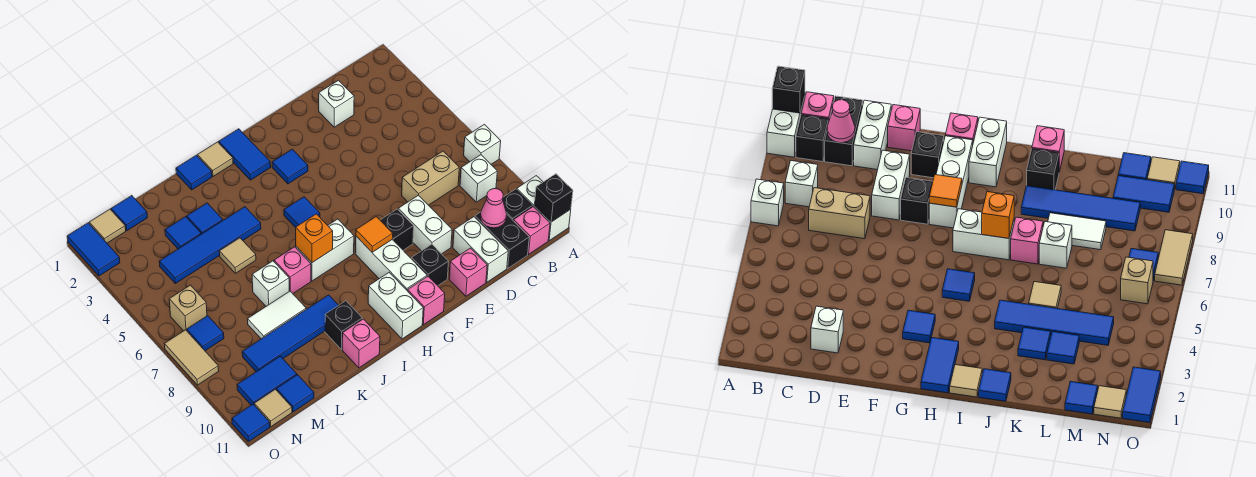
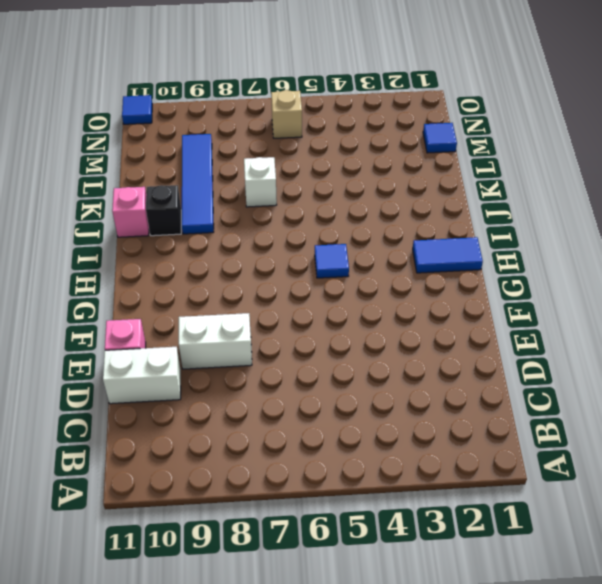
none -> white 1x1 brick [464,124,501,164]
none -> white 1x2 brick [517,176,571,240]
none -> white 1x1 brick [460,155,497,202]
none -> black 1x1 brick [503,189,532,220]

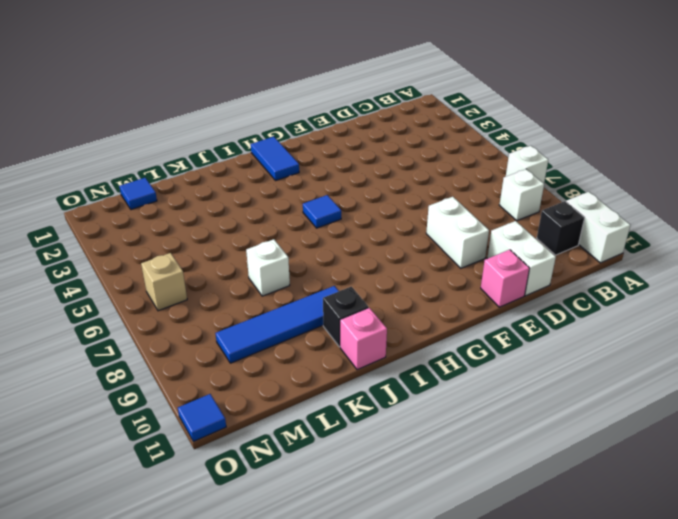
none -> pink 1x1 brick [513,207,550,254]
none -> tan 1x2 brick [402,151,459,205]
none -> black 1x2 brick [475,212,529,268]
none -> white 1x1 brick [319,80,354,127]

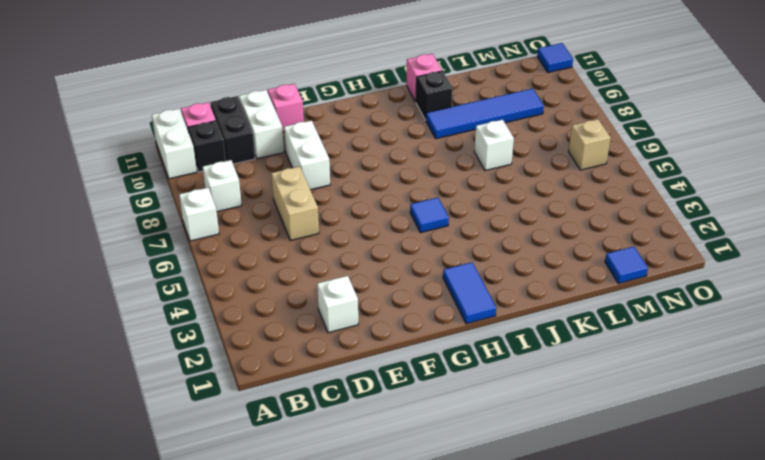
tan 1x2 brick [271,166,319,240] -> tan 1x2 brick turned to [402,151,459,205]
none -> black 1x1 brick [380,209,414,250]
none -> black 1x1 brick [412,244,448,286]
none -> blue 1x1 tile [272,149,308,184]
none -> white 1x3 brick [355,236,427,291]

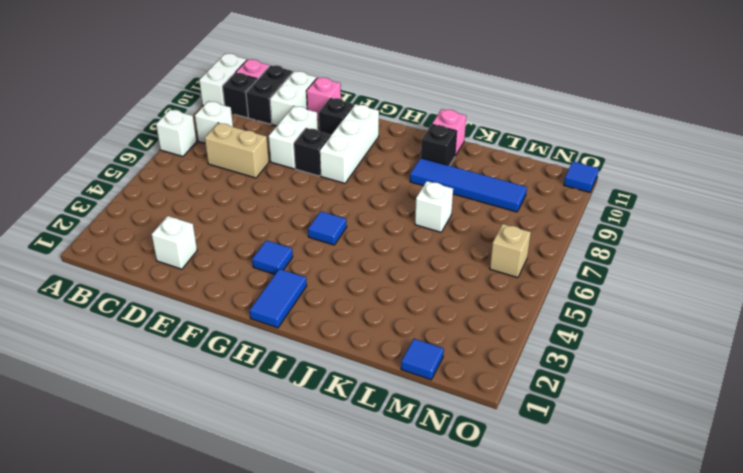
none -> pink 1x1 brick [408,276,445,325]
none -> white 1x2 brick [296,219,354,281]
none -> white 1x2 brick [368,273,423,339]
none -> tan 1x1 tile [197,142,233,176]

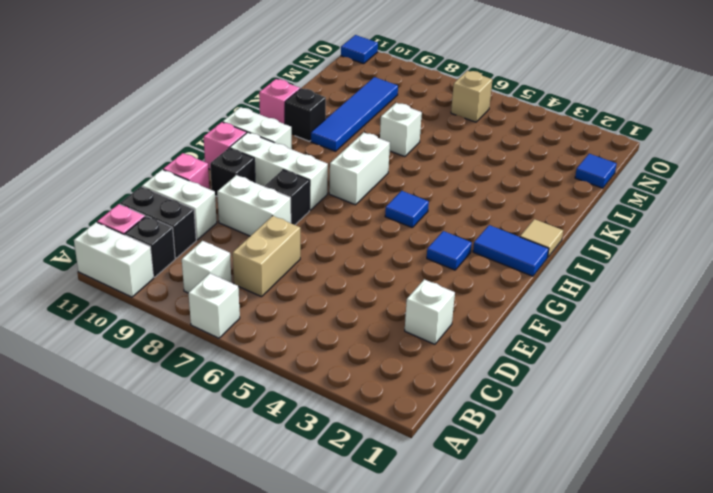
none -> blue 1x1 tile [176,155,212,190]
none -> blue 1x4 tile [159,207,261,283]
none -> pink 1x1 brick [274,247,311,293]
none -> blue 1x1 tile [187,203,223,234]

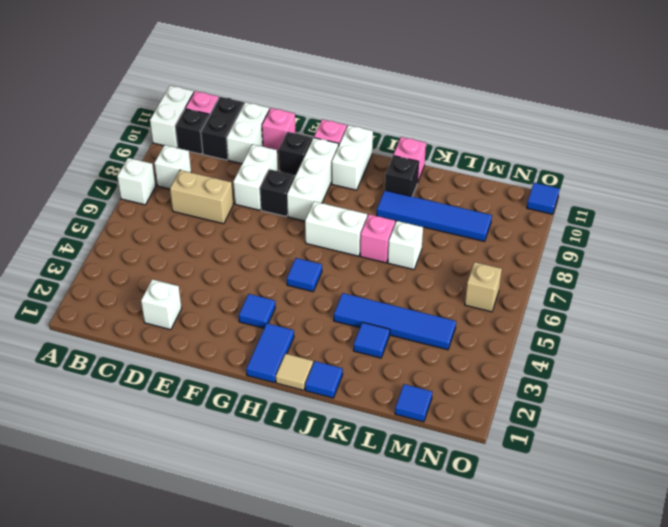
none -> tan 1x1 tile [219,238,256,273]
none -> white 1x2 tile [248,291,306,339]
none -> blue 1x1 tile [165,217,201,249]
none -> blue 1x2 tile [237,356,297,405]

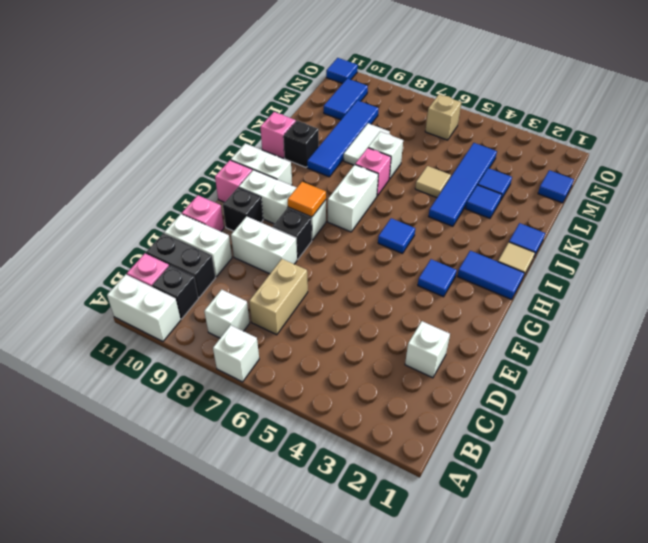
none -> blue 1x1 tile [277,375,314,412]
none -> tan 1x1 tile [89,209,126,243]
none -> blue 1x1 tile [187,316,224,351]
none -> tan 1x1 tile [254,389,292,427]

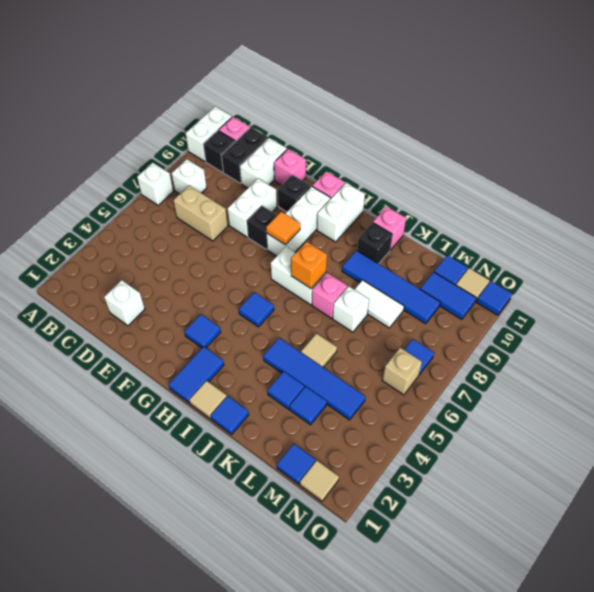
none -> blue 1x2 tile [67,223,120,276]
none -> tan 1x2 tile [165,330,219,385]
none -> black 1x1 brick [534,174,573,222]
none -> pink 1x1 cone [480,189,507,228]

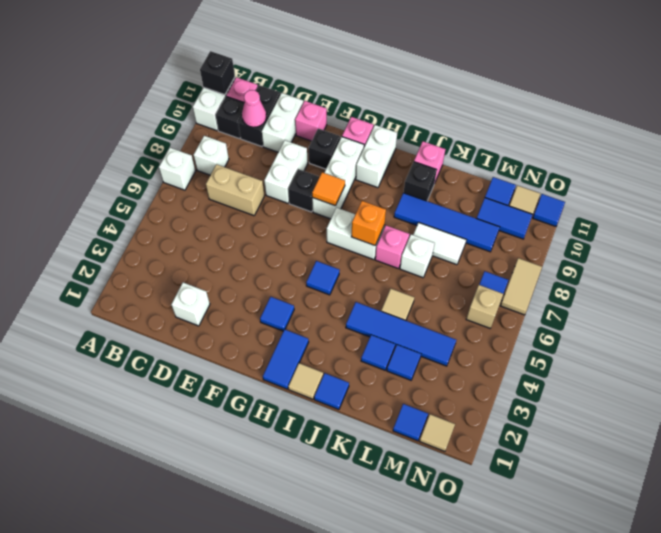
none -> blue 1x2 tile [67,223,120,276]

